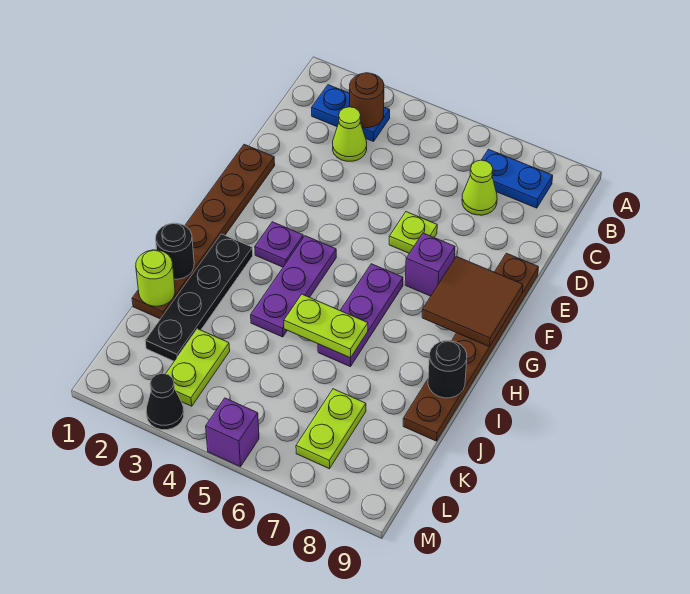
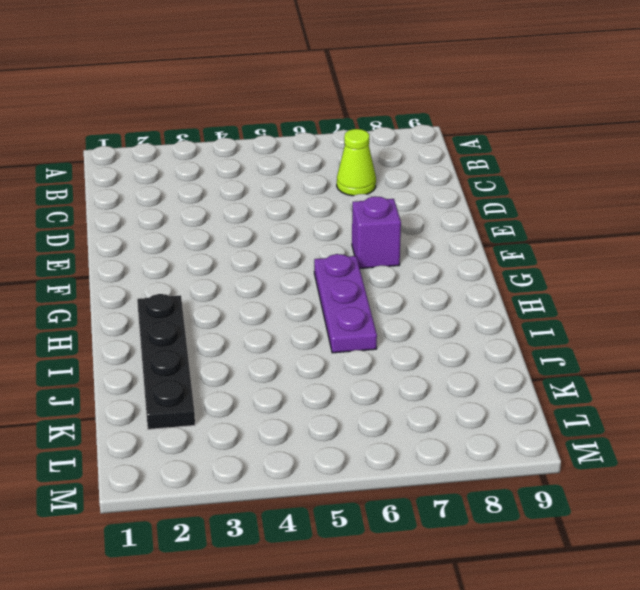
none -> blue 1x2 plate [312,85,390,141]
none -> blue 1x2 plate [482,149,553,208]
none -> lime 1x1 cone [333,107,367,161]

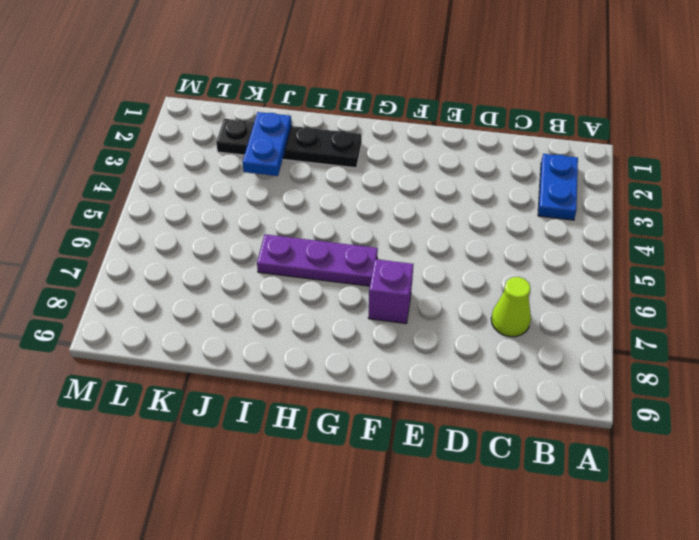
blue 1x2 plate [242,112,292,176] -> blue 1x2 plate moved to [482,149,553,208]
none -> lime 1x1 cone [333,107,367,161]
none -> brown 1x6 plate [132,144,275,319]
none -> lime 1x1 plate [389,212,437,253]

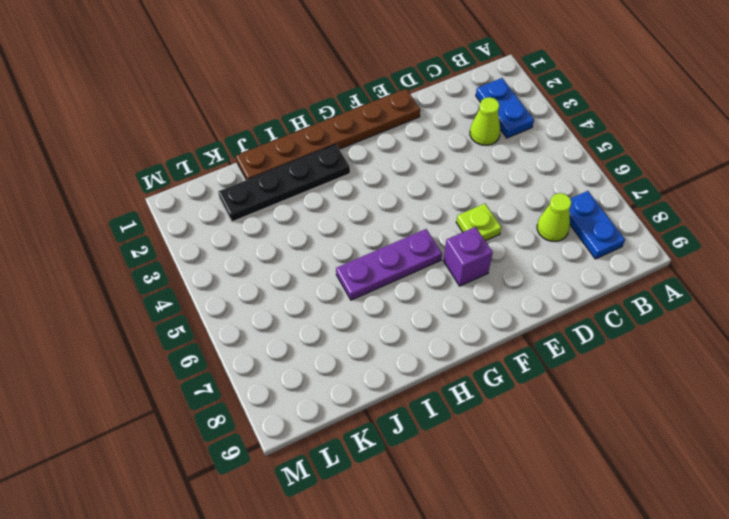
none -> brown 1x6 plate [403,253,539,441]
none -> purple 1x1 plate [255,222,303,267]
none -> purple 1x3 plate [251,236,336,337]

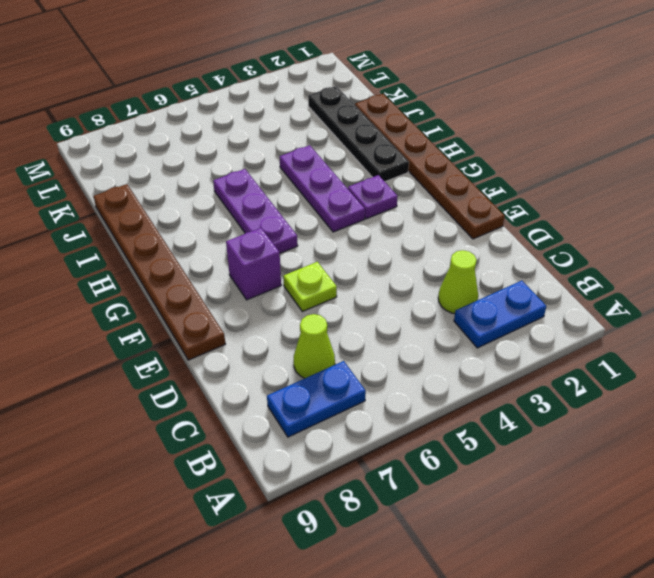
none -> lime 1x2 plate [166,329,230,406]
none -> lime 1x2 plate [296,389,366,469]
none -> black 1x1 cone [146,373,184,430]

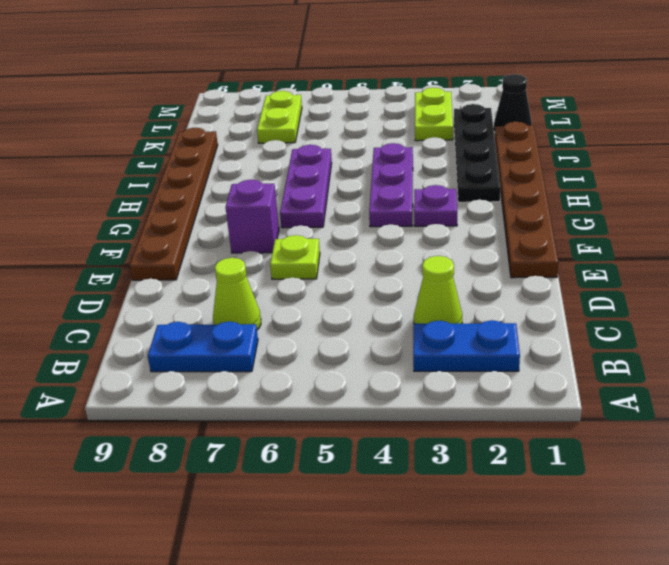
black 1x1 cone [494,74,532,132] -> black 1x1 cone moved to [146,373,184,430]
none -> purple 1x1 brick [206,398,259,467]
none -> brown 1x1 round brick [350,73,384,128]
none -> brown 2x2 tile [422,256,523,347]

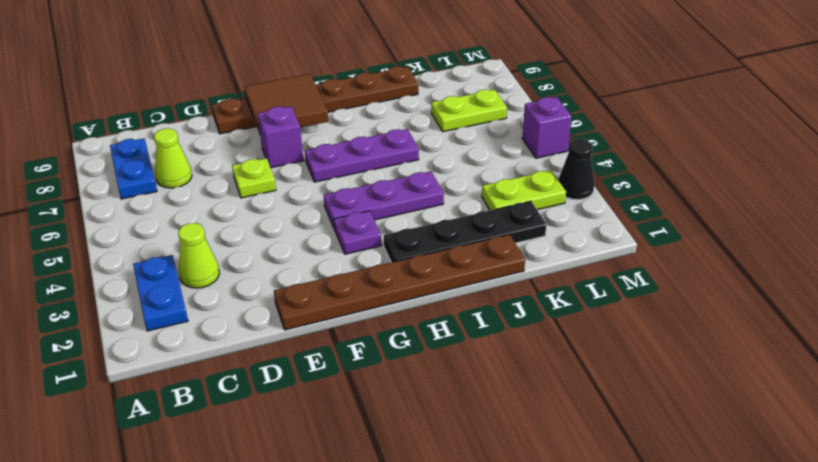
none -> brown 1x1 round brick [350,73,384,128]
none -> black 1x1 round brick [156,223,194,279]
none -> lime 1x2 plate [284,294,368,358]

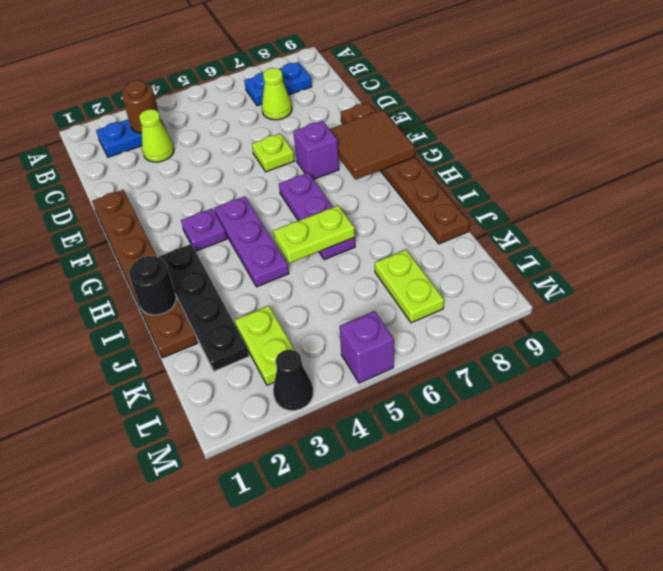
none -> black 1x1 round brick [428,341,467,398]
none -> lime 1x1 round brick [136,250,175,306]

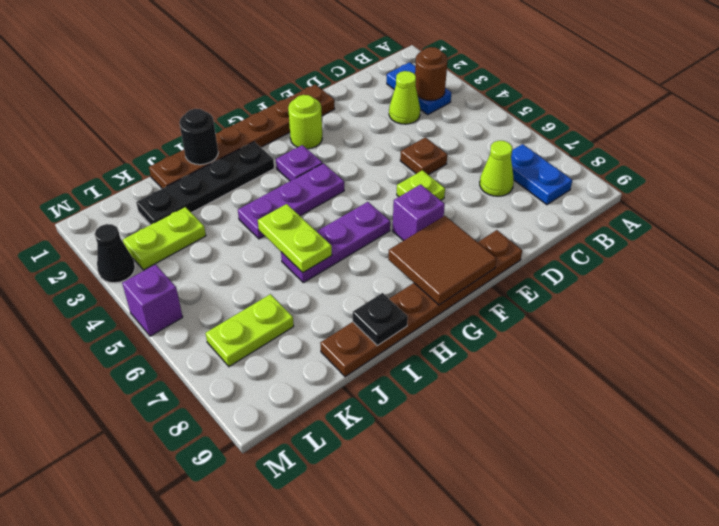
brown 1x1 plate [400,137,447,175] -> none
lime 1x1 round brick [288,95,322,149] -> lime 1x1 round brick moved to [136,250,175,306]
black 1x1 plate [353,293,408,346] -> black 1x1 round brick [428,341,467,398]

